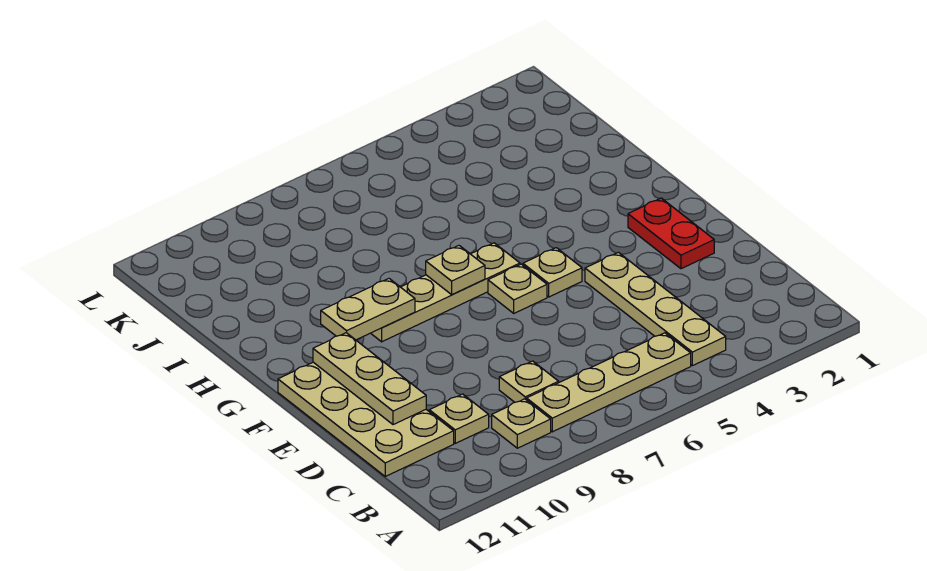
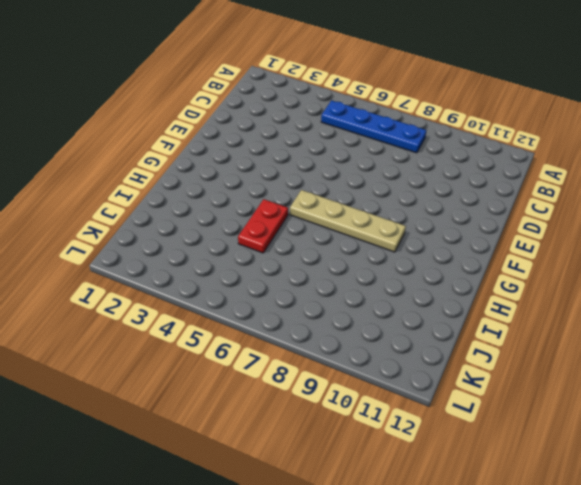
blue 1x4 plate [321,100,426,153] -> tan 1x4 plate [527,333,691,432]
red 1x2 plate [238,199,288,253] -> red 1x2 plate moved to [628,198,714,269]
none -> tan 1x4 plate [585,252,726,366]
none -> tan 1x1 plate [492,399,551,448]
none -> tan 1x1 plate [499,361,559,402]

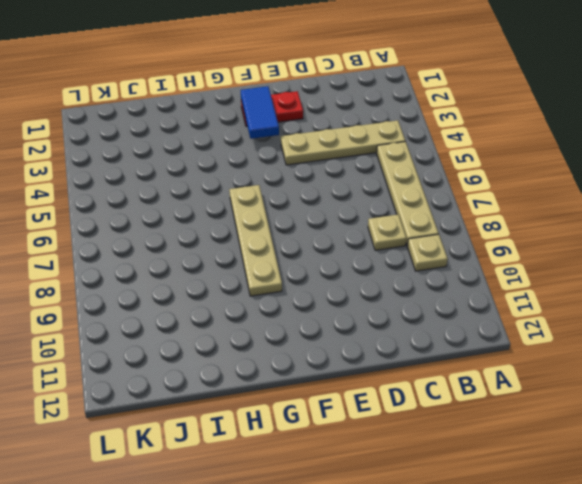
blue 1x2 tile [241,86,279,139] -> none
none -> tan 1x1 plate [429,394,489,443]
none -> tan 2x4 plate [278,362,454,476]
none -> tan 1x1 plate [523,248,582,297]

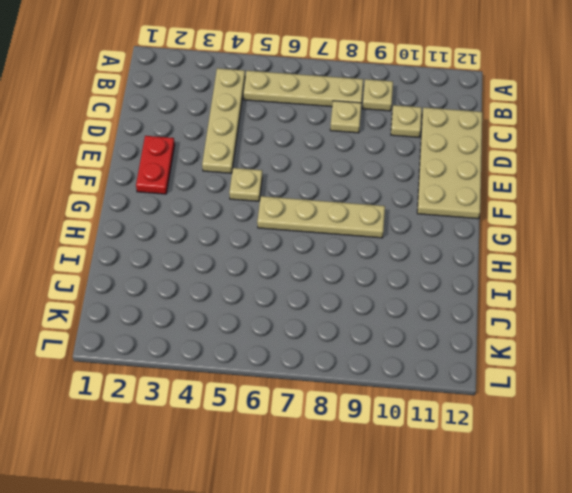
none -> tan 1x1 plate [488,264,547,313]
none -> tan 1x3 plate [313,333,426,425]
none -> tan 1x1 plate [426,246,485,294]

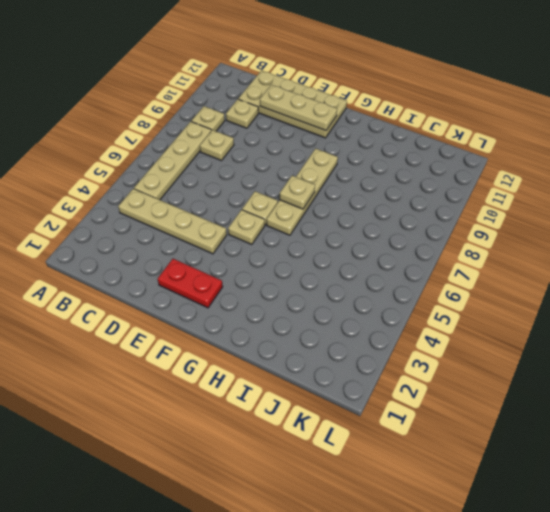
none -> tan 1x2 plate [321,279,415,340]

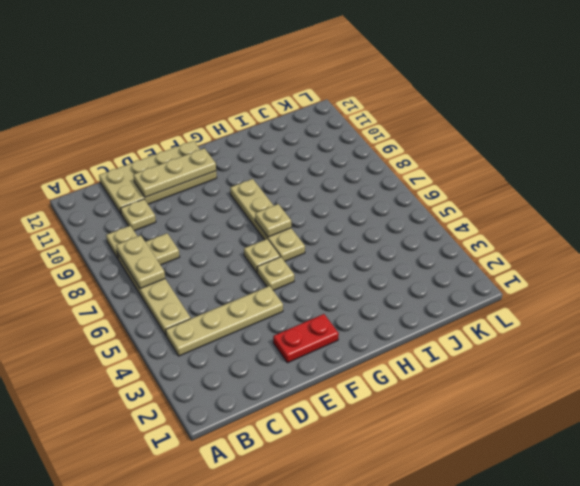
tan 1x2 plate [116,235,165,289] -> tan 1x2 plate moved to [321,279,415,340]

